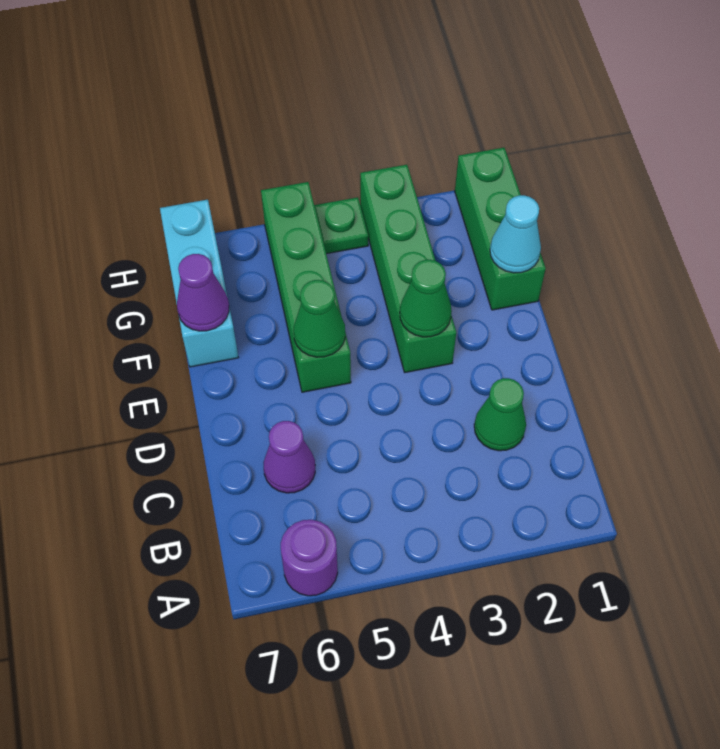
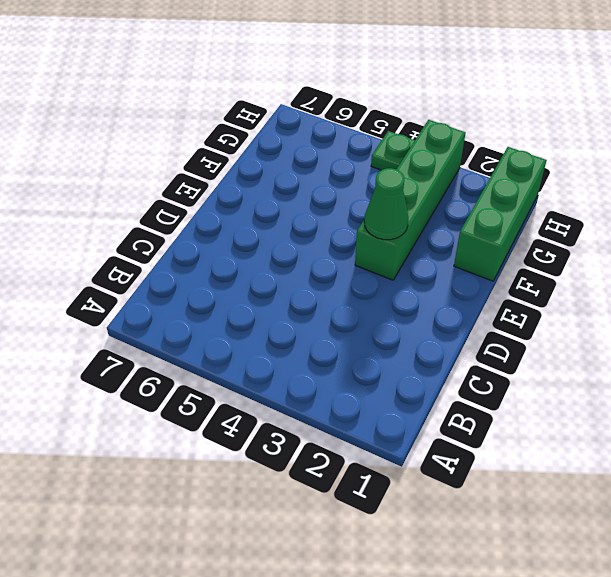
none -> purple 1x1 round brick [281,520,338,596]
none -> green 1x1 cone [474,378,526,451]
none -> purple 1x1 cone [263,421,315,493]

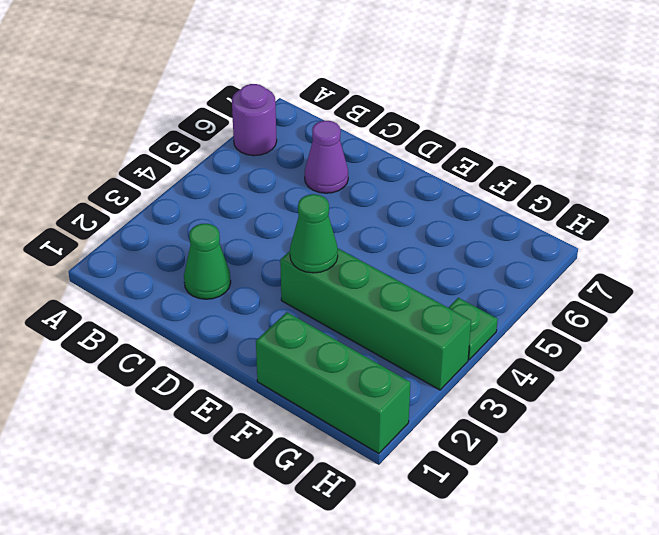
none -> green 1x4 brick [261,182,351,392]
none -> cyan 1x3 brick [160,200,239,367]
none -> green 1x1 cone [294,280,345,357]

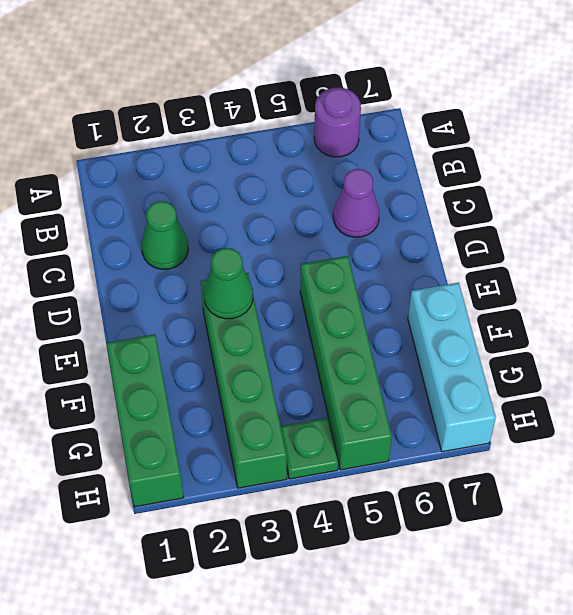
none -> green 1x1 cone [294,280,345,357]
none -> cyan 1x1 cone [490,195,541,273]
none -> purple 1x1 cone [177,254,229,331]

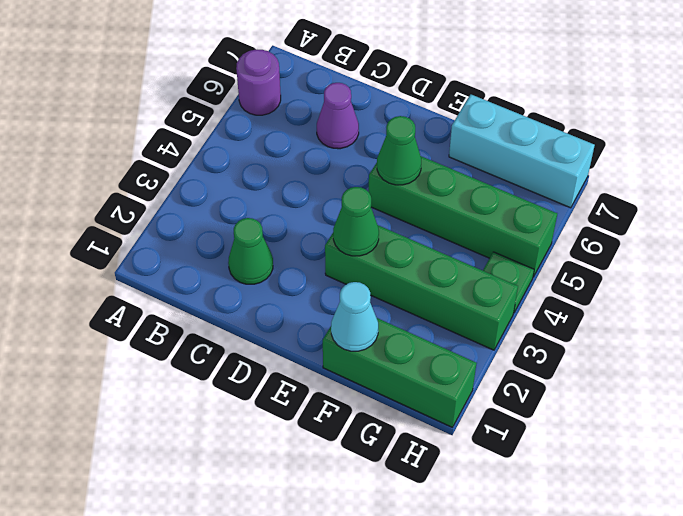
none -> purple 1x1 cone [177,254,229,331]

